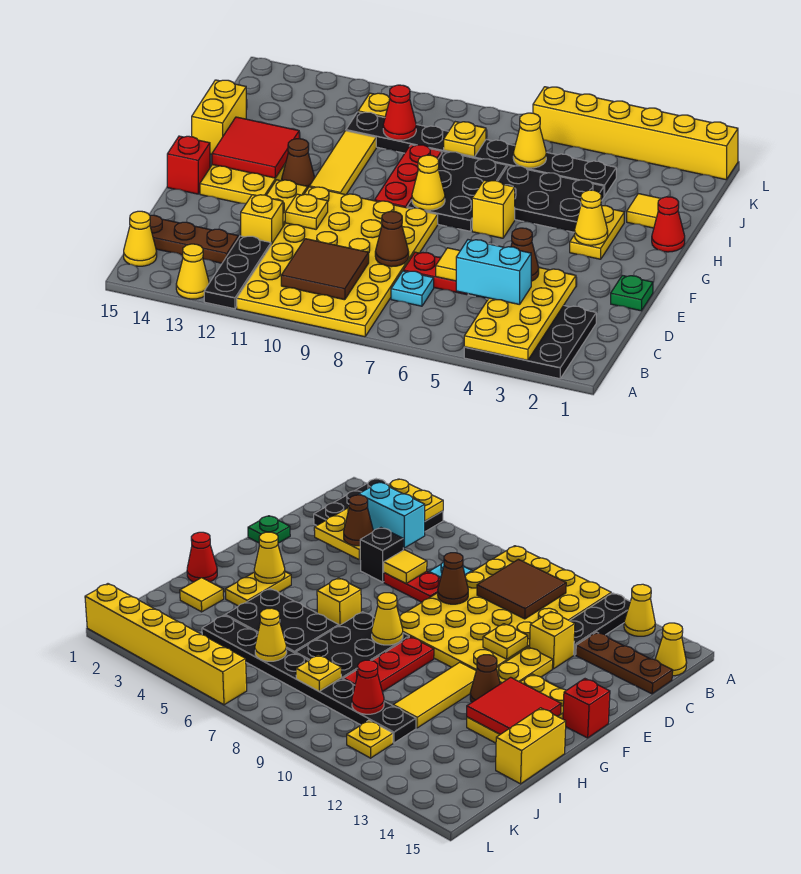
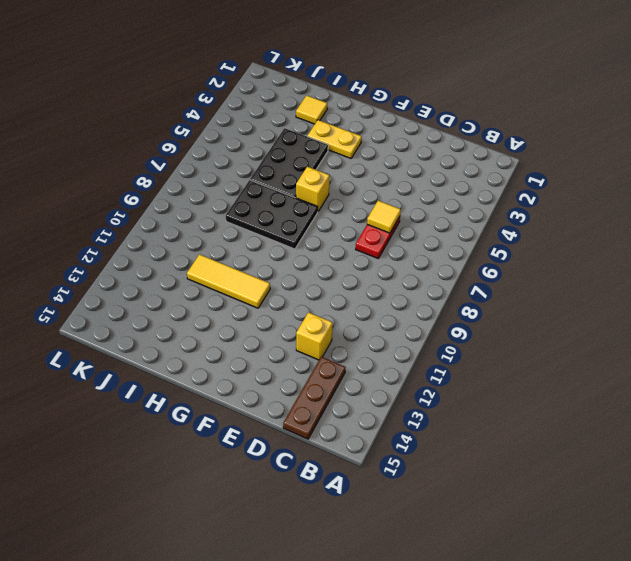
none -> black 3x3 plate [464,306,596,379]
none -> yellow 4x6 plate [237,187,438,337]
none -> black 1x3 plate [204,236,271,309]
none -> yellow 1x1 cone [176,244,209,299]

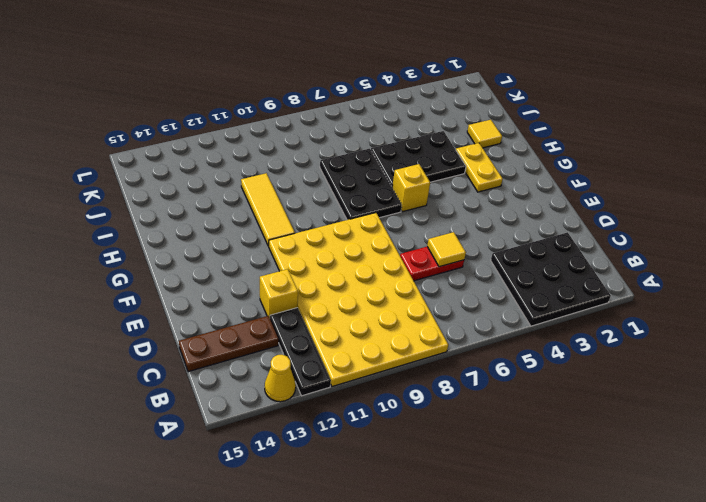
none -> yellow 1x1 cone [124,211,157,266]
none -> cyan 1x1 plate [391,271,434,306]
none -> black 1x1 brick [360,528,403,582]
none -> green 1x1 plate [611,275,653,311]

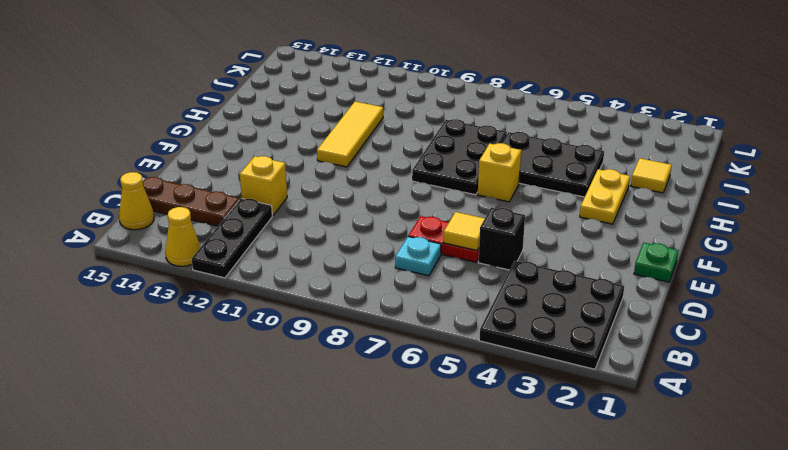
none -> yellow 4x6 plate [237,187,438,337]
none -> yellow 1x2 plate [267,180,307,226]
none -> yellow 2x3 plate [200,164,285,204]
none -> red 1x1 brick [167,136,210,194]

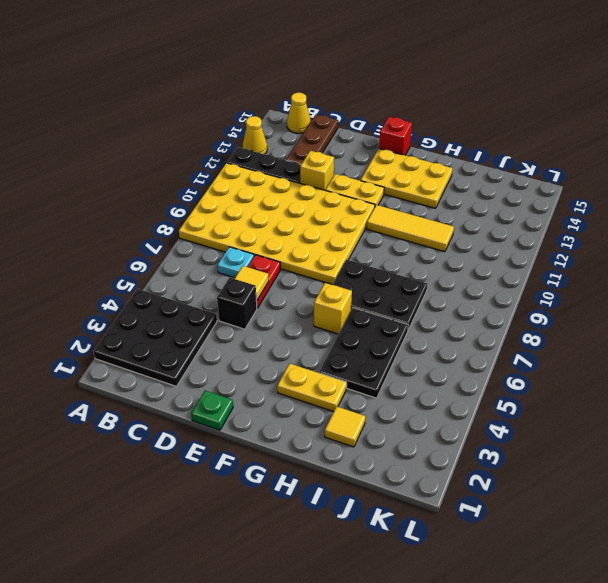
none -> red 1x3 plate [375,145,441,208]
none -> brown 1x1 cone [282,139,315,189]
none -> red 1x1 cone [652,197,685,252]
none -> yellow 1x2 brick [192,80,246,154]

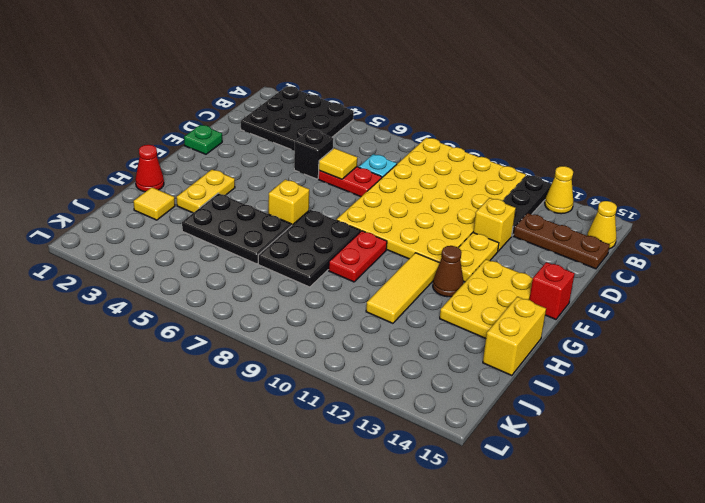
red 1x2 plate [329,231,387,282] -> red 1x3 plate [375,145,441,208]
none -> black 1x8 plate [346,112,616,196]
none -> yellow 1x1 plate [358,93,390,118]
none -> yellow 1x6 brick [533,87,738,180]
none -> yellow 2x4 plate [464,268,576,360]

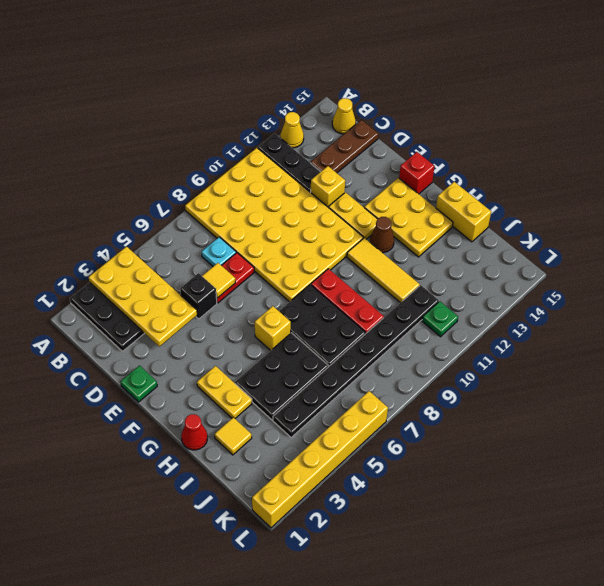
green 1x1 plate [422,301,458,337] -> yellow 1x1 plate [358,93,390,118]
none -> brown 2x2 tile [281,239,369,300]
none -> brown 1x1 cone [375,211,409,267]
none -> yellow 1x1 plate [285,194,328,229]
none -> yellow 1x1 cone [575,190,608,245]

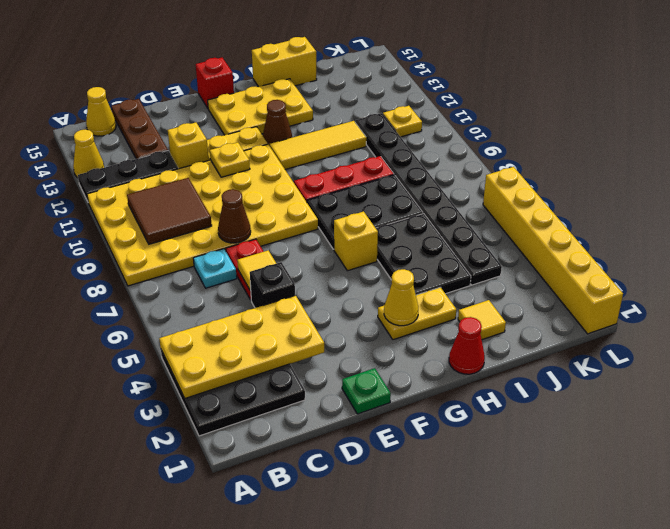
none -> yellow 1x1 cone [412,155,445,210]
none -> red 2x2 tile [212,117,299,178]
none -> yellow 1x1 cone [513,113,546,168]
none -> yellow 1x1 plate [444,122,486,157]

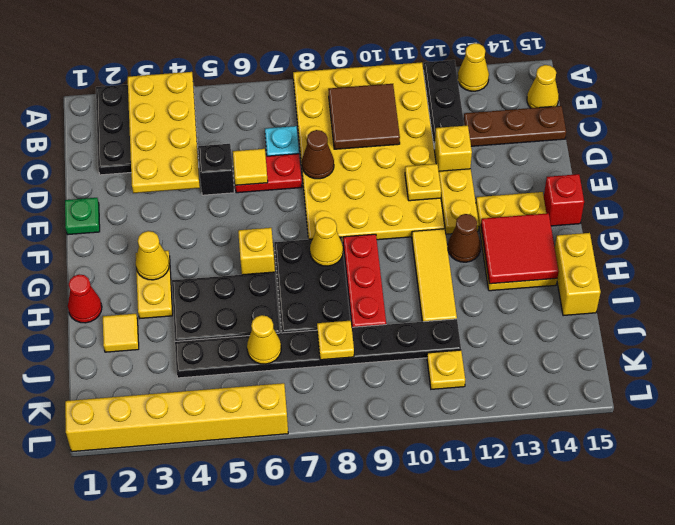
none -> red 1x1 cone [383,85,416,140]
none -> cyan 1x2 brick [456,240,531,305]
none -> brown 1x1 cone [511,228,539,281]

